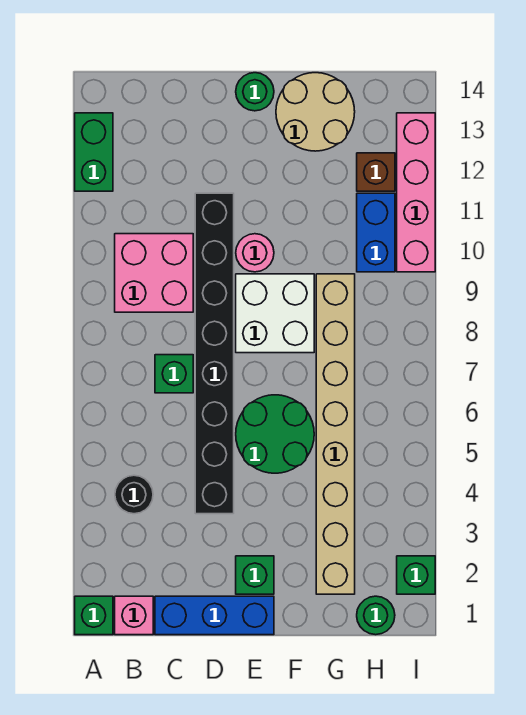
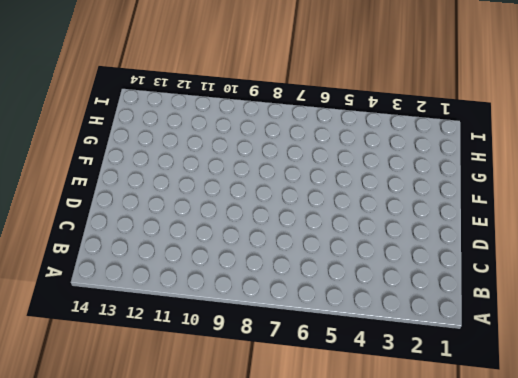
none -> green 1x1 brick [75,596,113,635]
none -> green 1x2 brick [75,113,113,191]
none -> pink 1x1 brick [115,596,153,635]

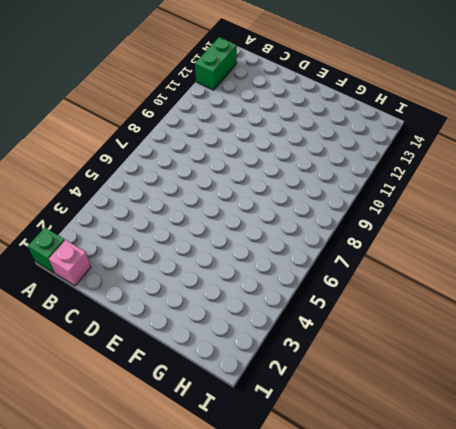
none -> black 1x1 round brick [115,475,153,514]
none -> pink 2x2 brick [115,234,193,312]
none -> blue 1x3 brick [155,596,274,635]

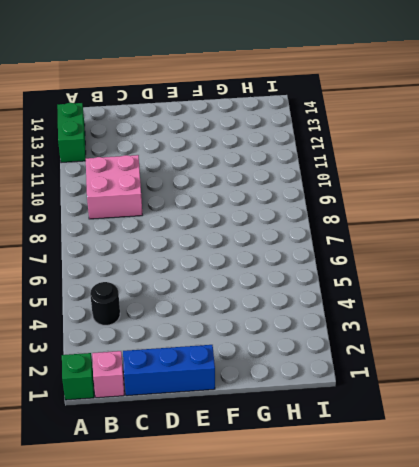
none -> green 1x1 brick [155,355,193,393]
none -> black 1x8 brick [195,193,234,514]
none -> green 1x1 brick [236,556,274,594]

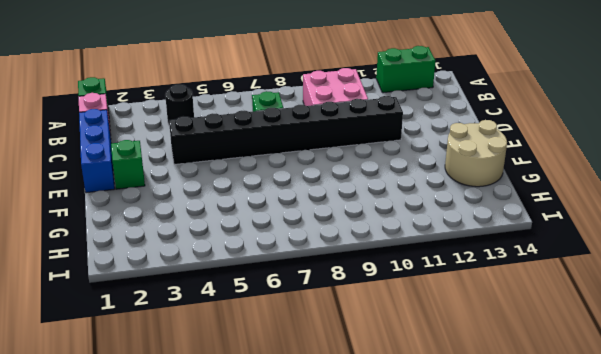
none -> green 2x2 round brick [236,395,314,473]
none -> white 2x2 brick [236,274,314,353]
none -> pink 1x1 round brick [236,234,274,272]

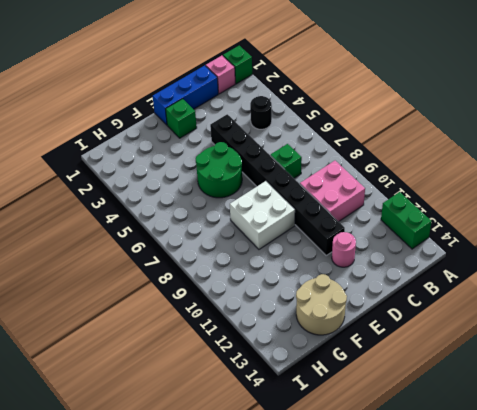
pink 1x1 round brick [332,232,356,267] -> pink 1x1 round brick moved to [236,234,274,272]
none -> green 1x1 round brick [236,73,274,111]
none -> tan 1x8 brick [316,274,355,594]
none -> green 1x1 round brick [357,596,395,635]

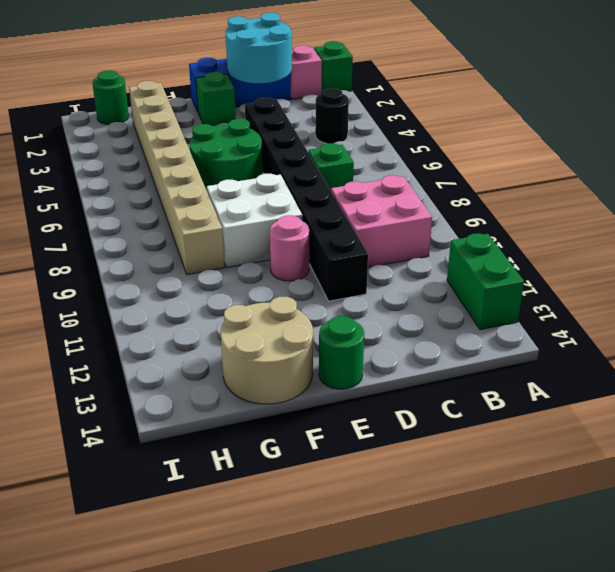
cyan 2x2 round brick [226,12,292,83] -> none
none -> blue 1x2 brick [357,193,395,272]
none -> brown 1x1 brick [357,153,395,191]
none -> green 1x1 brick [397,556,435,594]

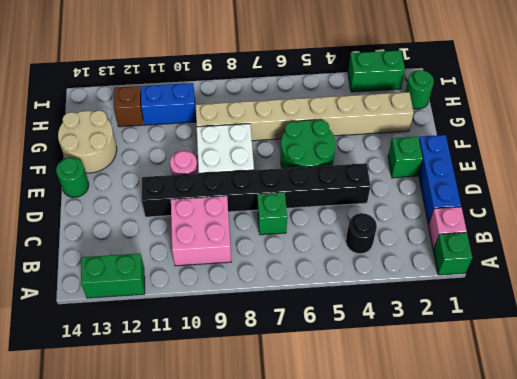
green 1x2 brick [348,50,405,92] -> green 1x1 brick [397,556,435,594]
none -> pink 1x4 brick [397,113,435,272]

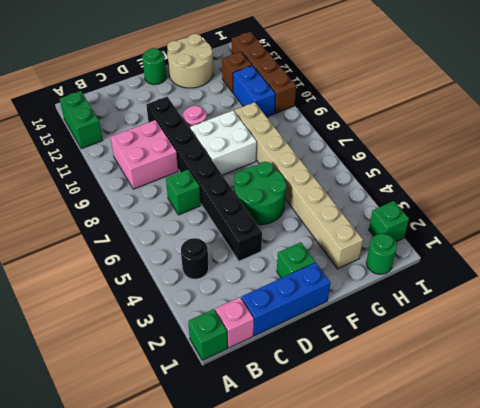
brown 1x4 brick [232,32,296,113] -> pink 1x4 brick [397,113,435,272]

